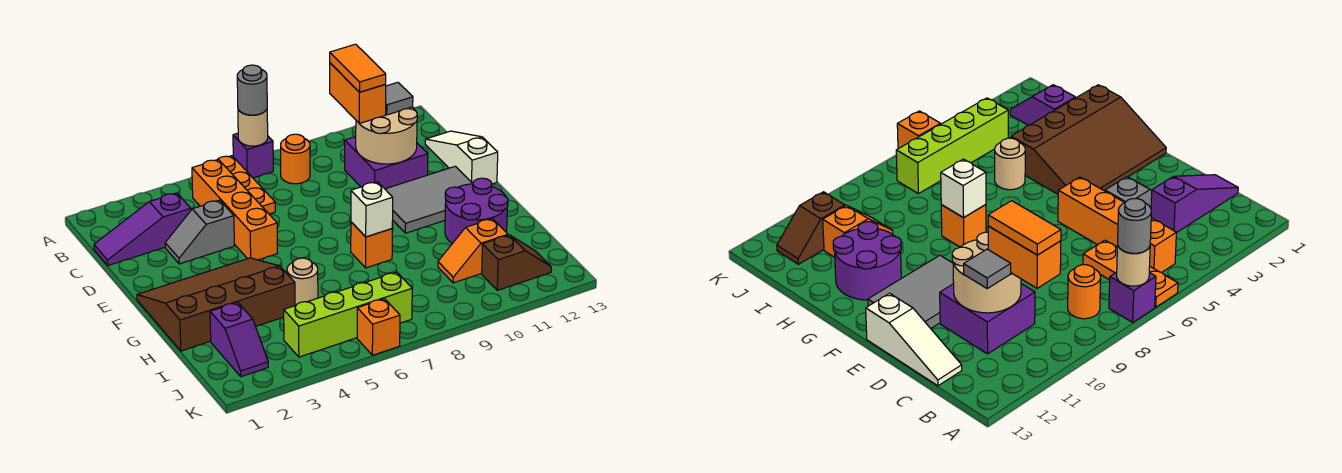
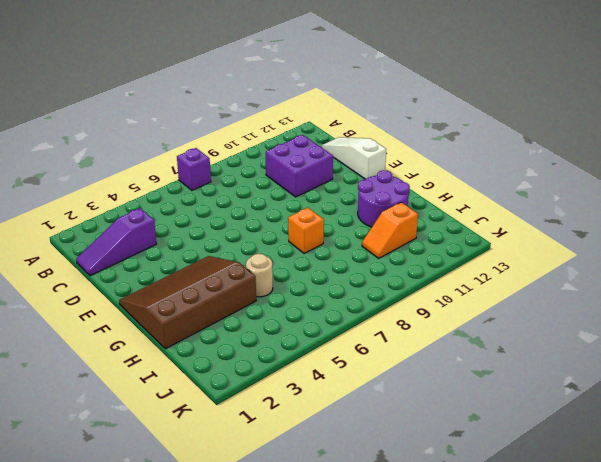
none -> orange 1x3 plate [217,156,275,214]
none -> orange 1x4 brick [192,159,277,260]
none -> orange 1x1 round brick [281,134,310,184]

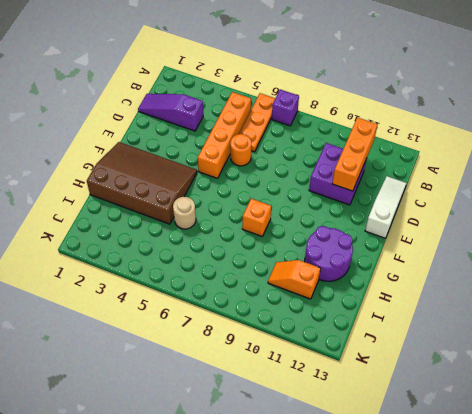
orange 1x3 brick [332,117,378,191] -> tan 2x2 round brick [356,107,417,164]
orange 1x1 round brick [230,134,251,166] -> orange 1x1 round brick moved to [281,134,310,184]
none -> grey 1x2 slope [165,200,234,264]
none -> grey 2x3 tile [385,166,473,233]
none -> purple 1x2 slope [210,302,268,377]

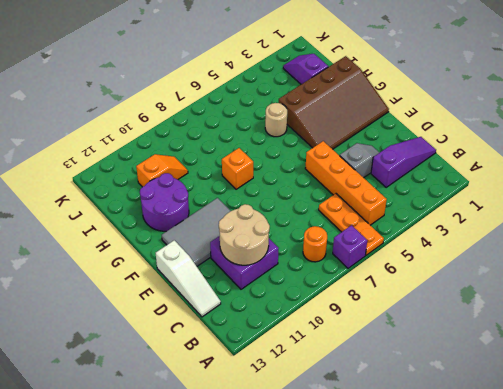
none -> lime 1x4 brick [284,272,412,357]
none -> brown 1x2 slope [482,235,551,290]
none -> orange 1x1 brick [357,299,400,355]

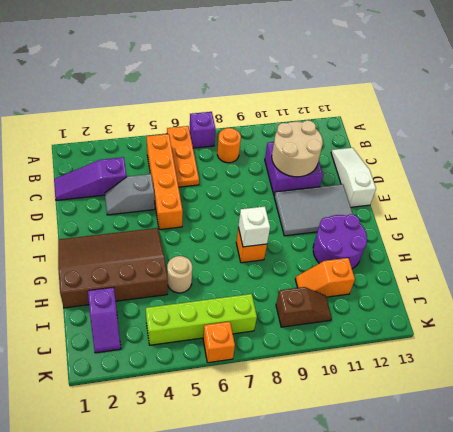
brown 1x2 slope [276,287,332,327] -> brown 1x2 slope moved to [482,235,551,290]
none -> tan 1x1 round brick [238,109,268,146]
none -> grey 1x1 round brick [237,65,267,115]
none -> orange 1x2 brick [330,63,386,123]

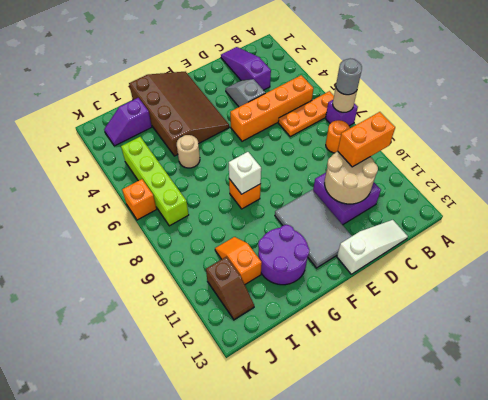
none -> grey 1x1 tile [386,82,413,115]
none -> orange 1x2 tile [330,44,386,92]

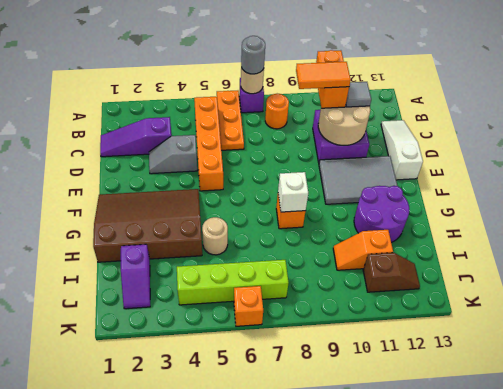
orange 1x2 tile [296,62,351,89] -> orange 1x2 tile turned to [330,44,386,92]

